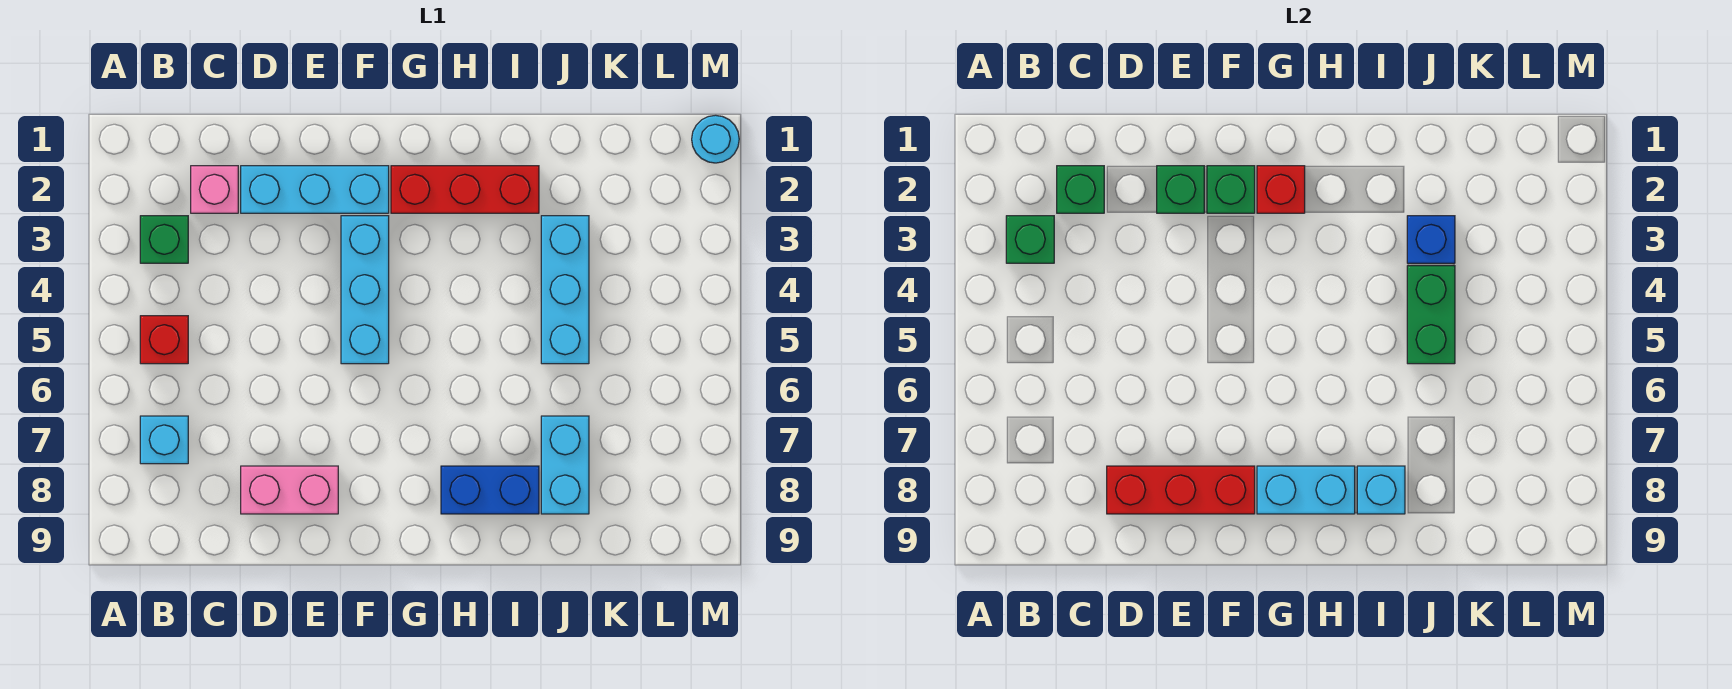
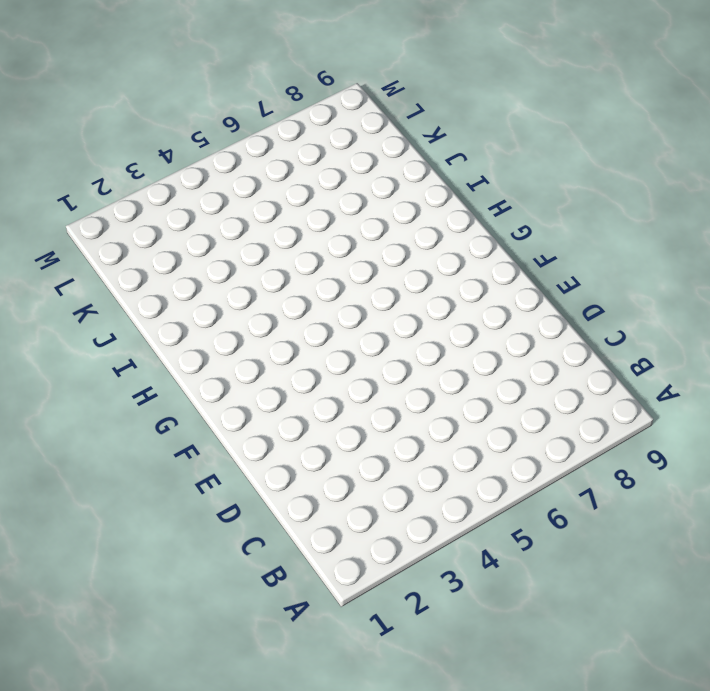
none -> green 1x1 brick [140,216,188,263]
none -> red 1x1 brick [140,316,188,364]
none -> cyan 1x1 brick [140,416,188,464]

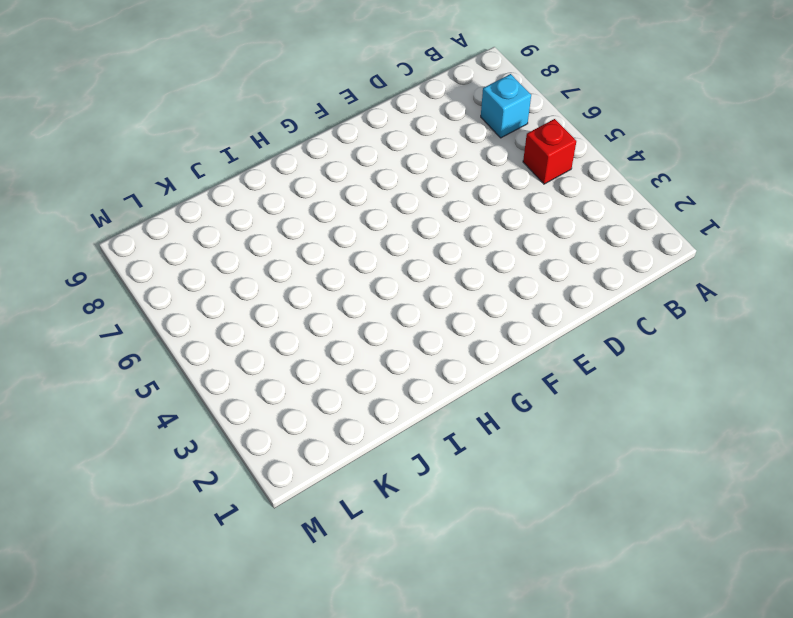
none -> green 1x1 brick [140,216,188,263]
none -> pink 1x1 brick [191,166,238,213]
none -> cyan 1x3 brick [241,166,389,213]

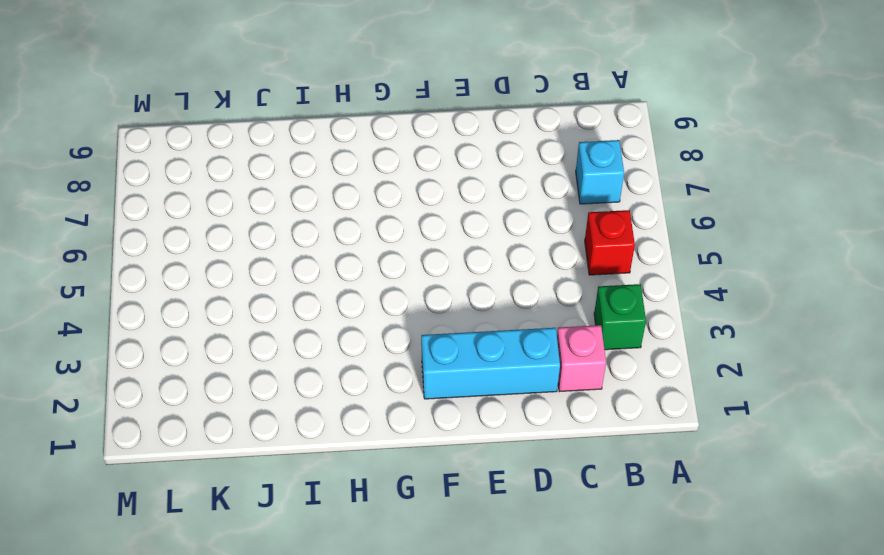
none -> pink 1x2 brick [241,466,338,514]
none -> cyan 1x3 brick [341,216,389,364]
none -> red 1x3 brick [391,166,539,213]

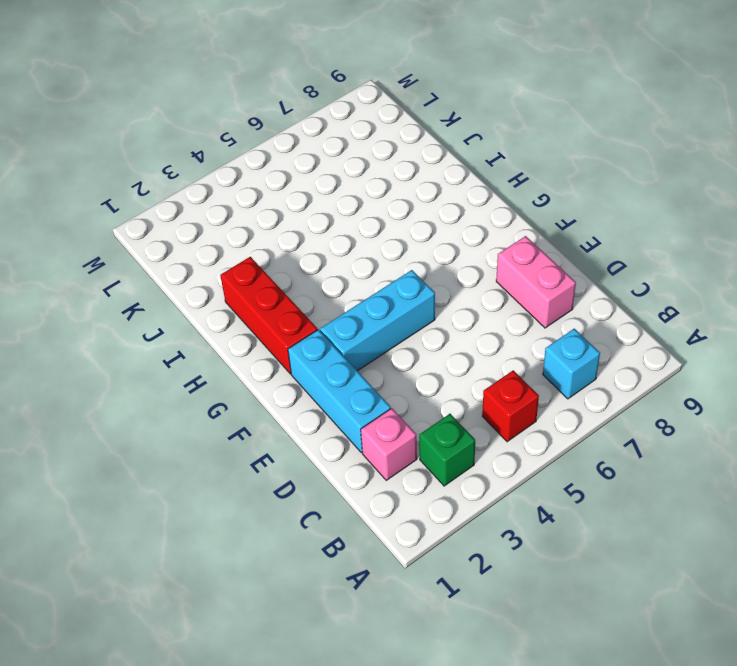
none -> blue 1x2 brick [441,466,539,514]
none -> cyan 1x3 brick [541,216,589,364]
none -> cyan 1x2 brick [541,416,589,514]

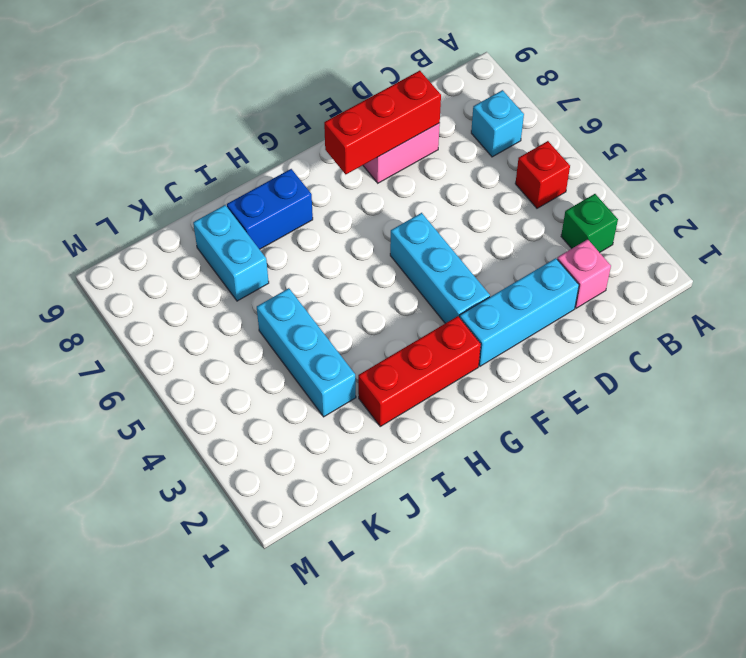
none -> cyan 1x1 round brick [692,115,739,163]
none -> green 1x1 brick [1006,216,1054,263]
none -> green 1x1 brick [1057,166,1104,213]

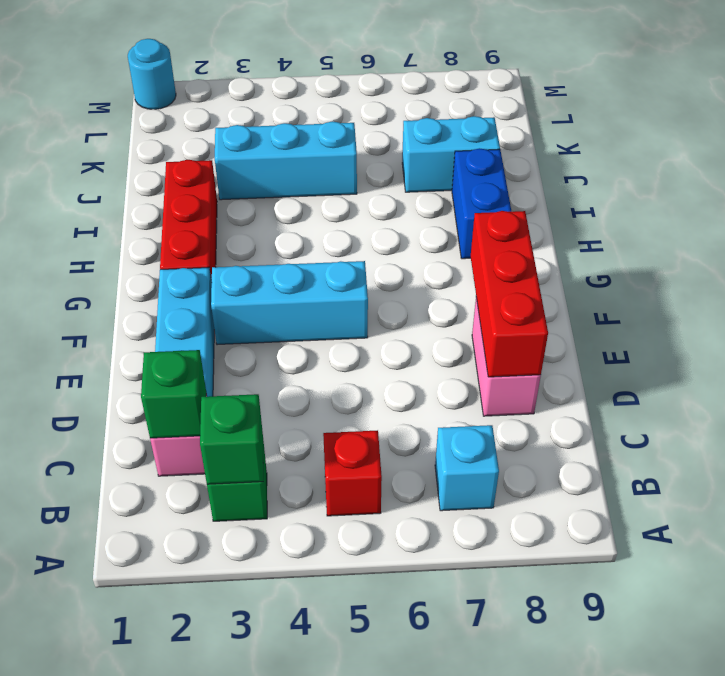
none -> green 1x1 brick [1157,166,1204,213]
none -> green 1x1 brick [1207,166,1255,213]
none -> red 1x1 brick [1257,166,1305,213]

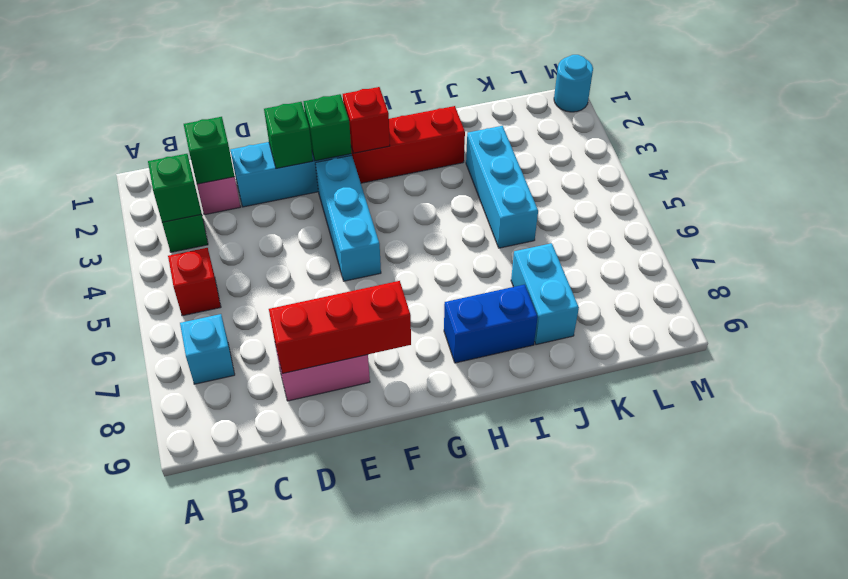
none -> cyan 1x2 brick [1257,466,1355,514]
none -> cyan 1x1 brick [1357,466,1405,514]
none -> blue 1x1 brick [1407,216,1455,263]

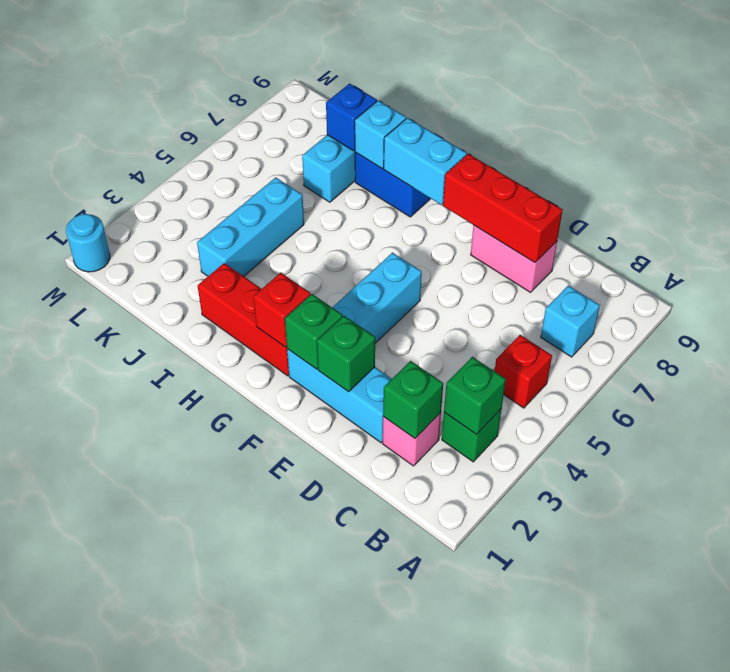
blue 1x1 brick [326,84,377,151] -> blue 1x1 brick moved to [1407,216,1455,263]
none -> green 1x2 brick [1407,266,1455,364]

